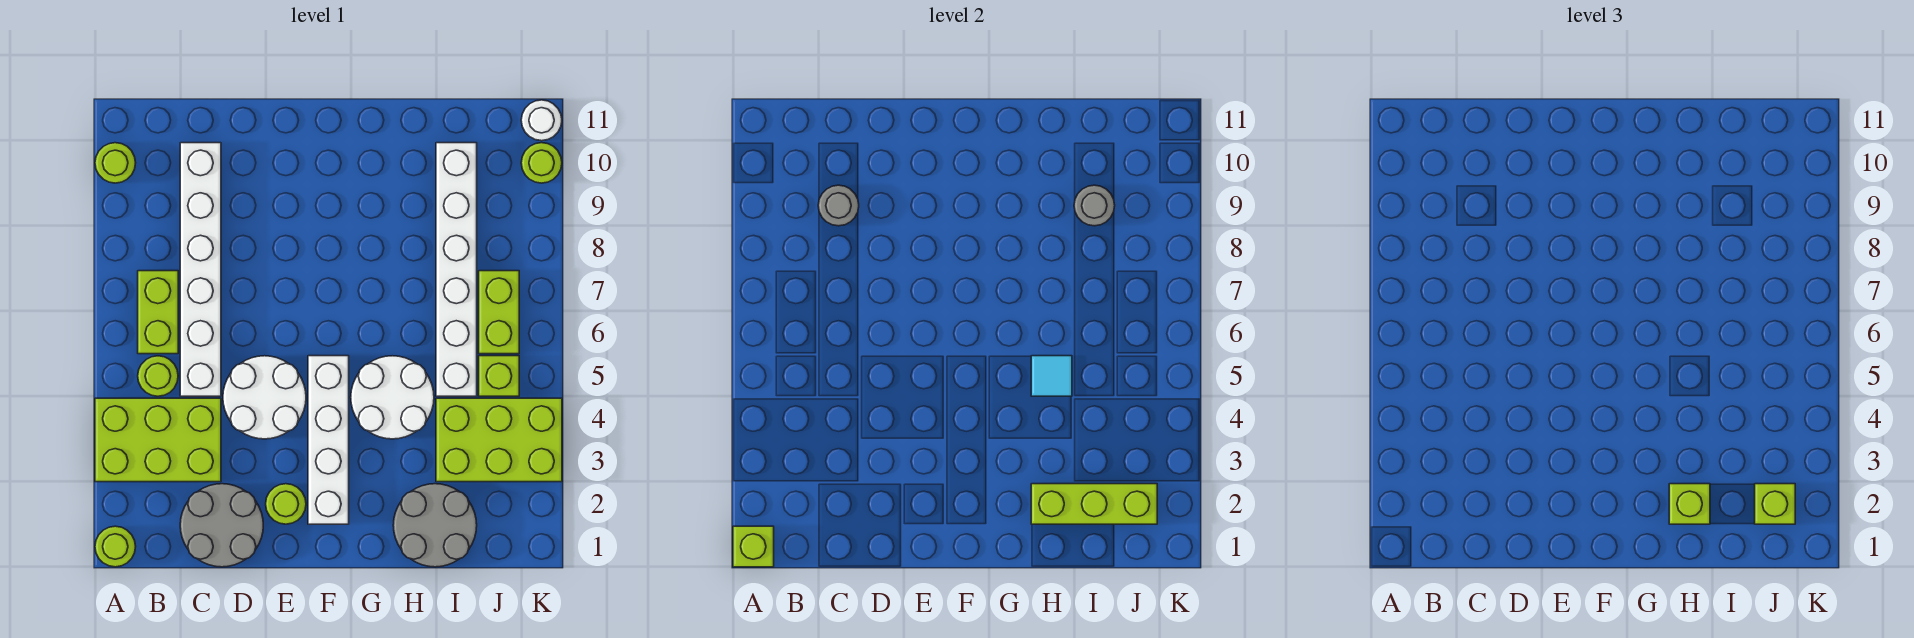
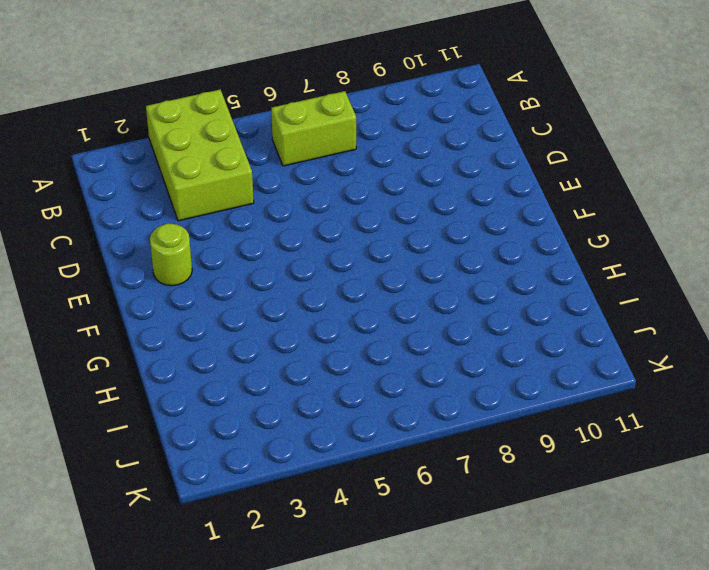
none -> lime 1x1 round brick [95,526,136,567]
none -> lime 1x1 round brick [95,143,136,183]
none -> lime 1x1 round brick [138,356,178,396]

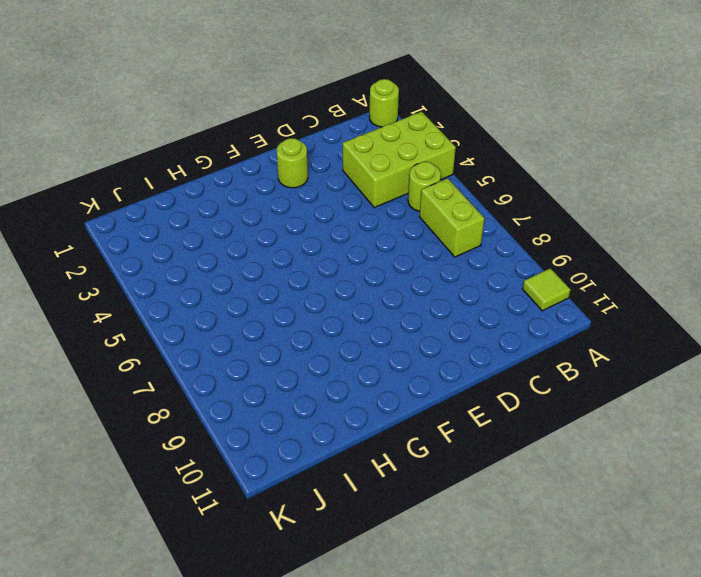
lime 1x1 tile [523,268,570,311] -> lime 1x1 round brick [95,143,136,183]
none -> grey 2x2 round brick [180,484,263,567]
none -> white 1x6 brick [180,143,221,396]
none -> white 2x2 round brick [223,356,306,439]

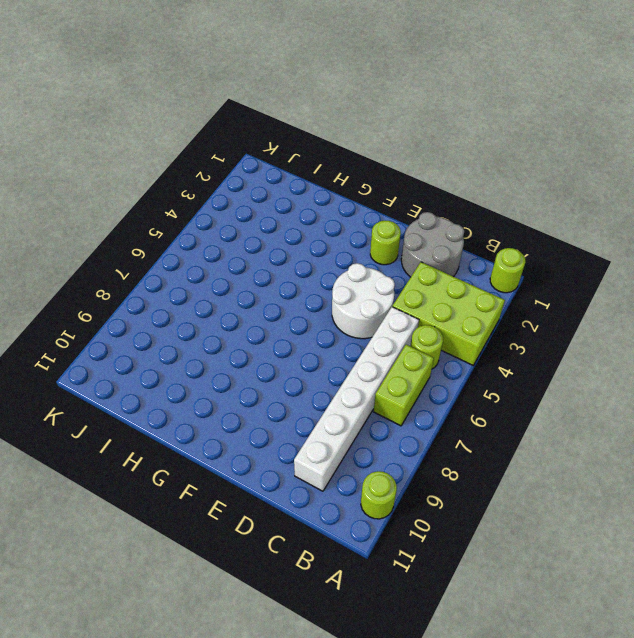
none -> white 1x4 brick [308,356,349,524]
none -> white 2x2 round brick [351,356,434,439]
none -> grey 2x2 round brick [393,484,477,567]

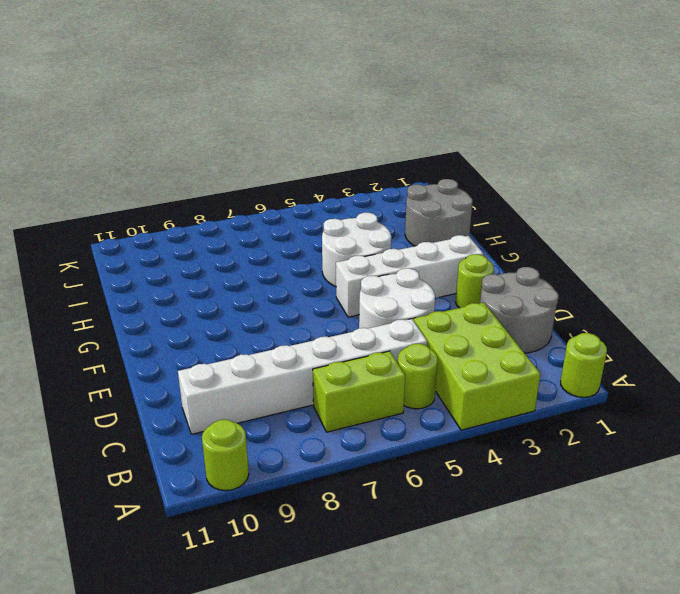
none -> lime 2x3 brick [436,398,562,482]
none -> white 1x6 brick [436,143,477,396]
none -> lime 1x1 brick [479,356,519,396]

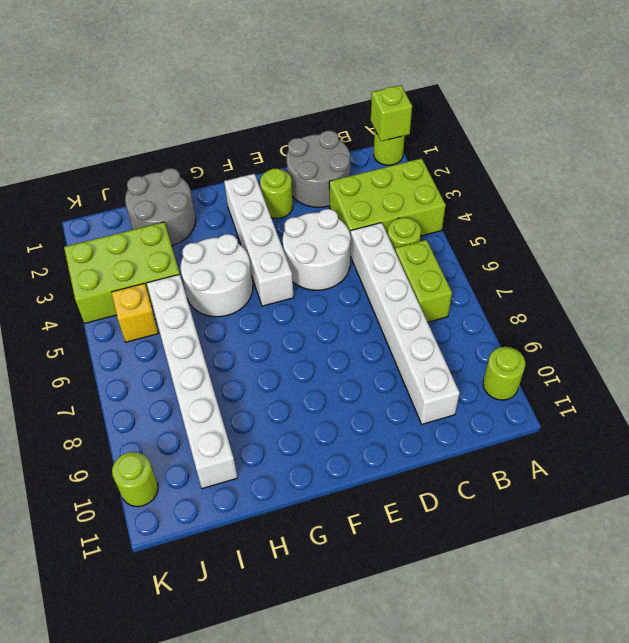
yellow 1x1 brick [111,283,158,342] -> lime 1x1 brick [479,356,519,396]
none -> lime 1x2 brick [479,271,519,354]
none -> white 1x1 round brick [521,100,562,141]
none -> grey 1x1 round brick [818,185,859,226]

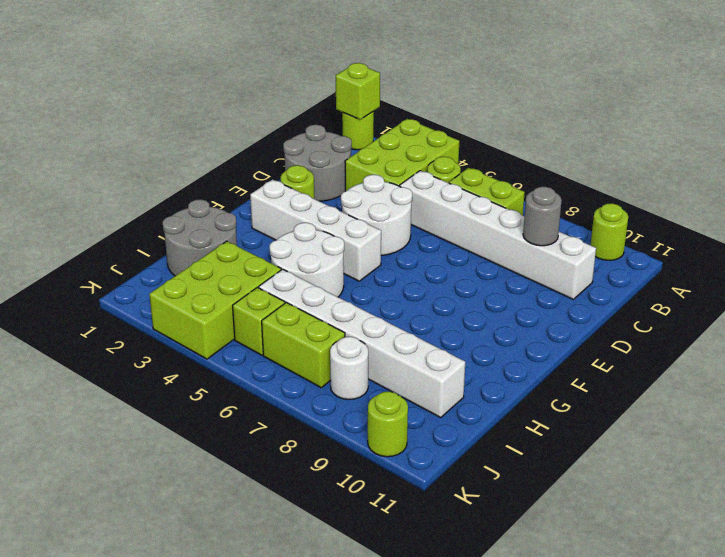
white 1x1 round brick [330,337,368,400] -> white 1x1 round brick moved to [521,100,562,141]
none -> lime 1x3 brick [1031,484,1157,524]
none -> cyan 1x1 tile [1031,356,1072,396]
none -> grey 1x1 round brick [1074,185,1115,226]

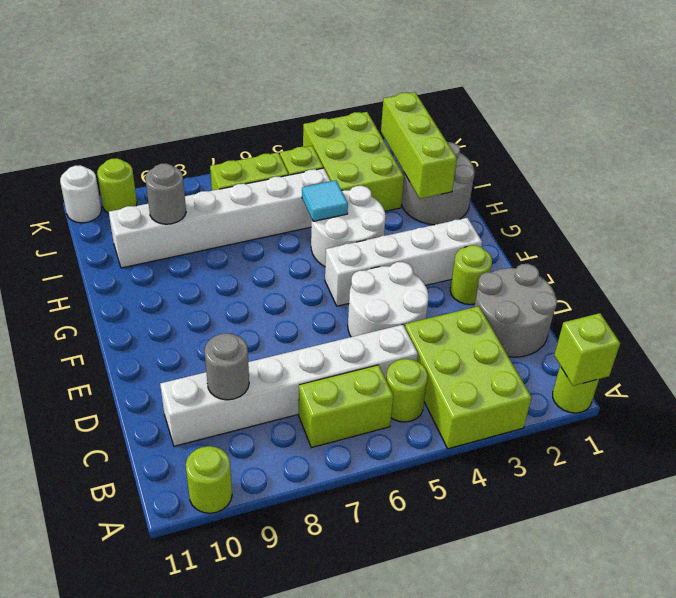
none -> lime 1x1 brick [1669,484,1710,524]
none -> lime 1x1 brick [1755,484,1795,524]

